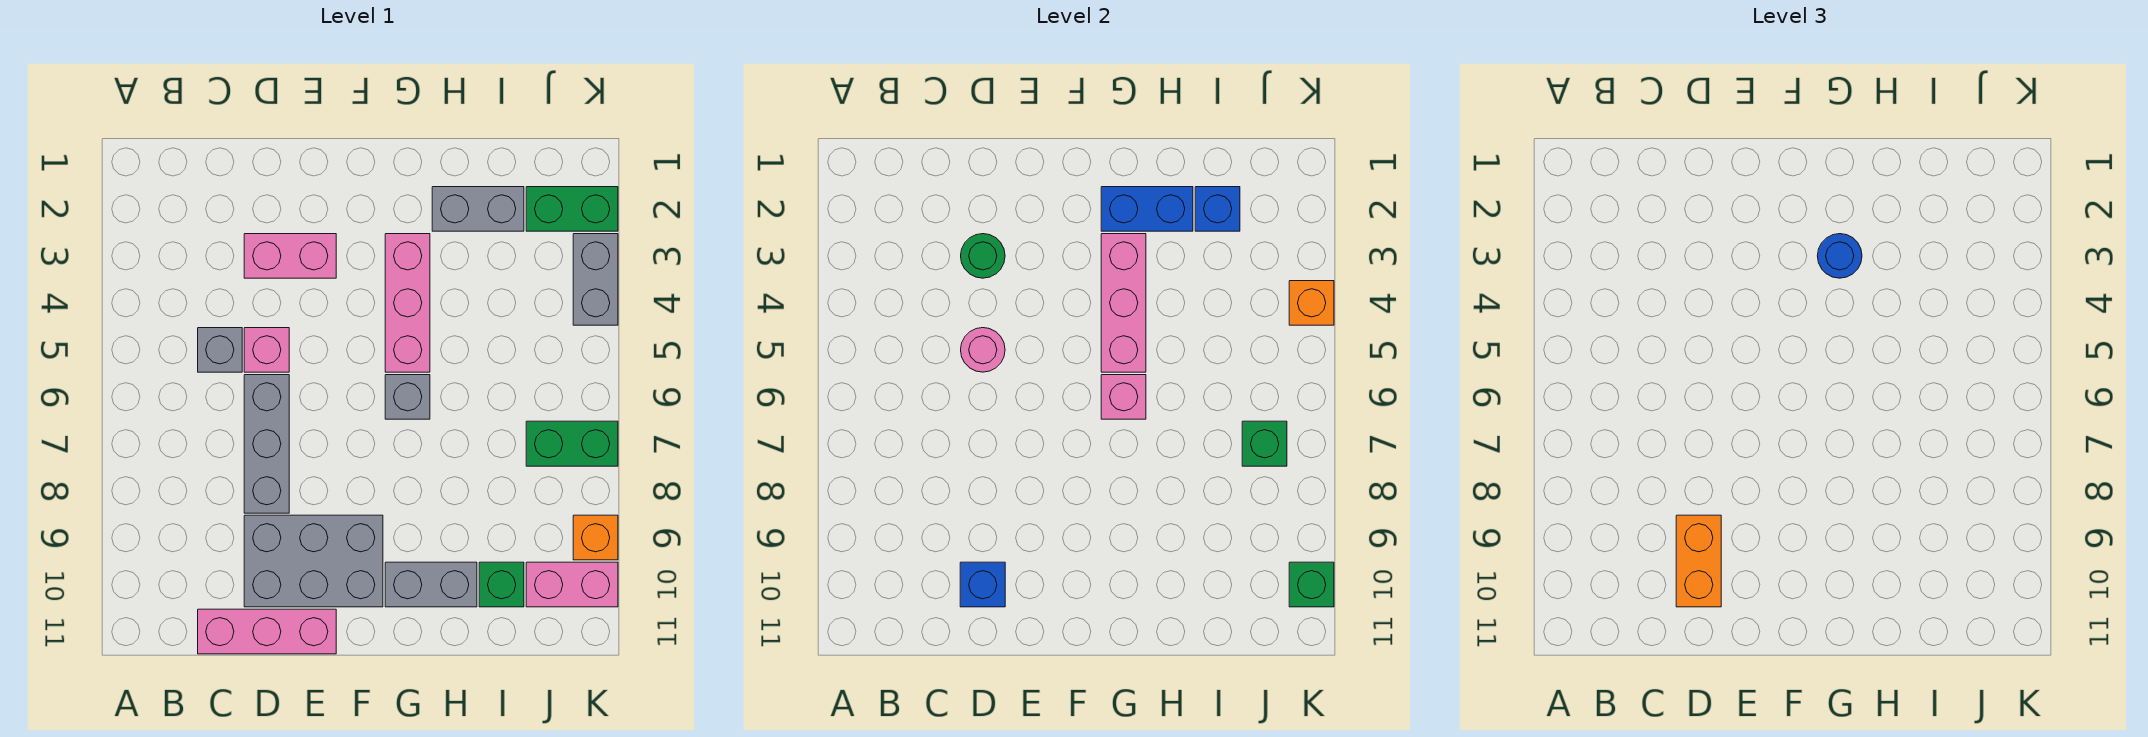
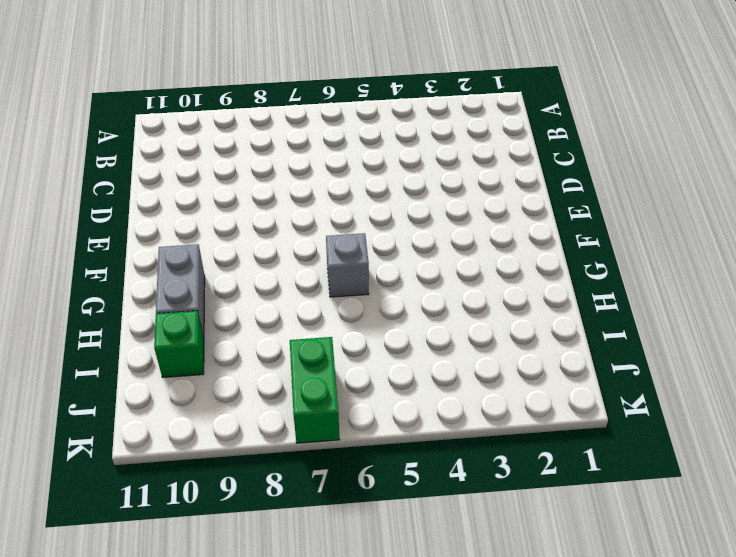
none -> grey 1x1 brick [198,328,242,372]
none -> pink 1x3 brick [198,609,336,654]
none -> pink 1x2 brick [244,234,336,278]

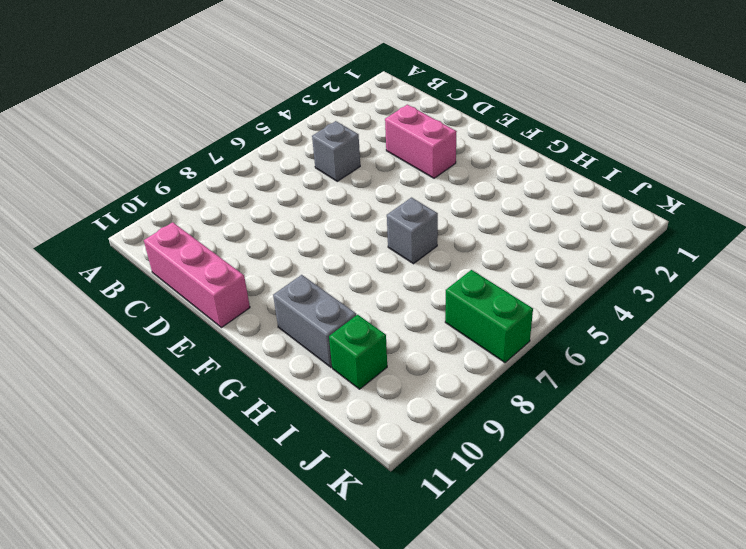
none -> pink 1x1 brick [244,328,289,372]
none -> grey 1x3 brick [244,375,289,513]
none -> grey 2x3 brick [244,515,383,607]

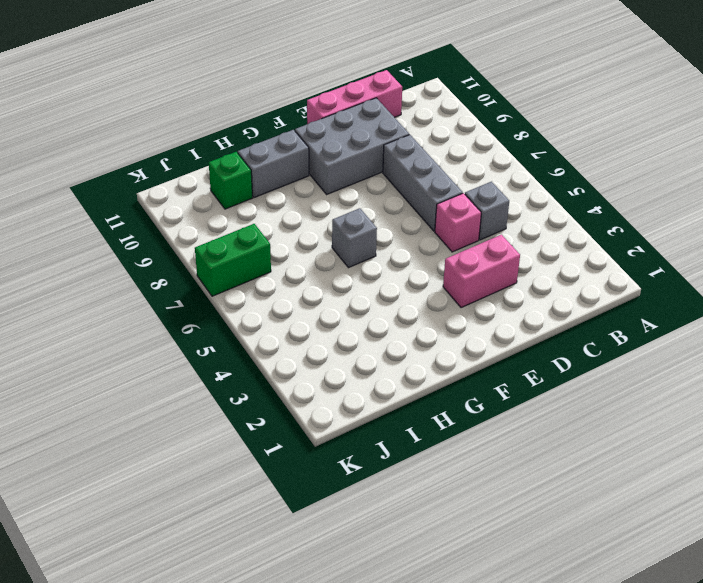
none -> pink 1x3 brick [385,234,430,372]
none -> grey 1x2 brick [432,187,524,231]
none -> green 1x2 brick [526,187,618,231]

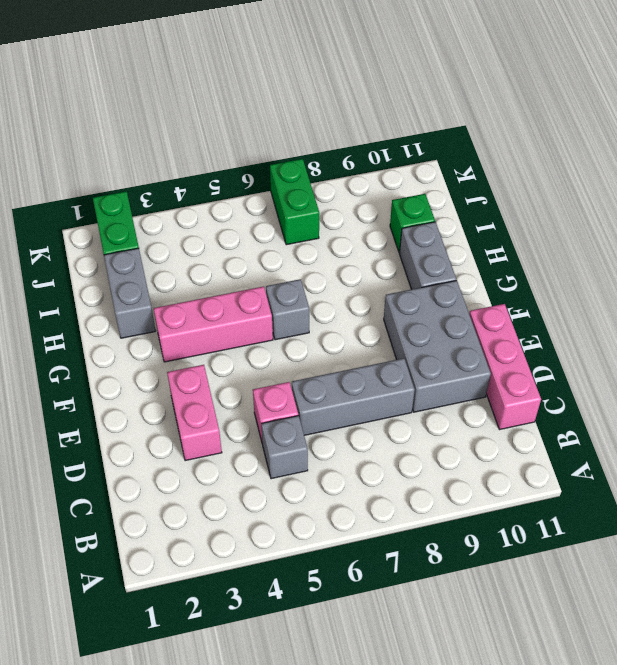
none -> pink 1x2 brick [526,562,618,607]
none -> grey 1x2 brick [573,234,618,325]
none -> orange 1x1 brick [573,515,618,560]

